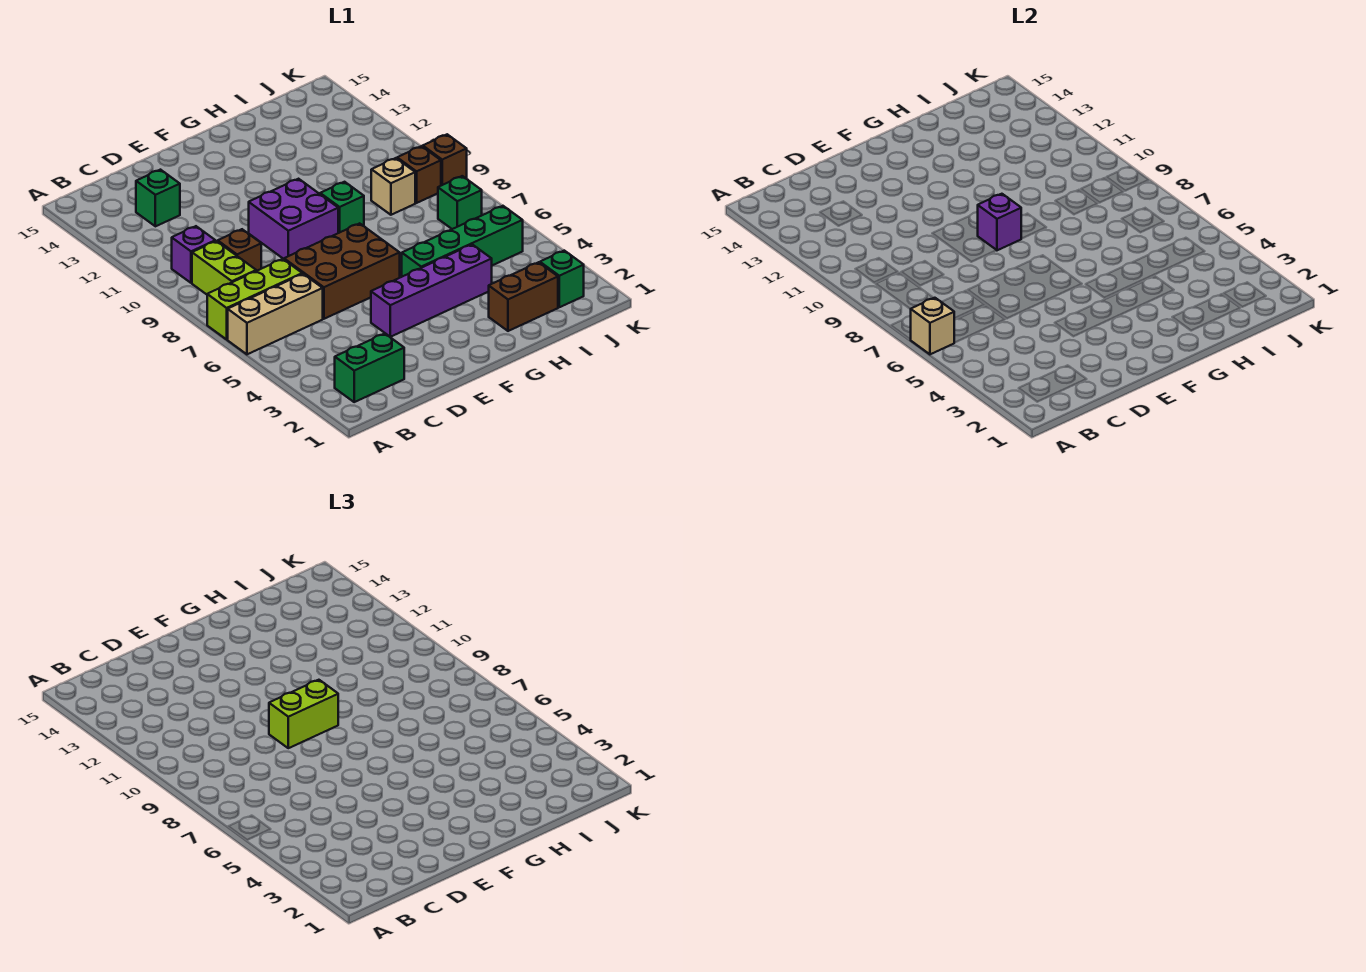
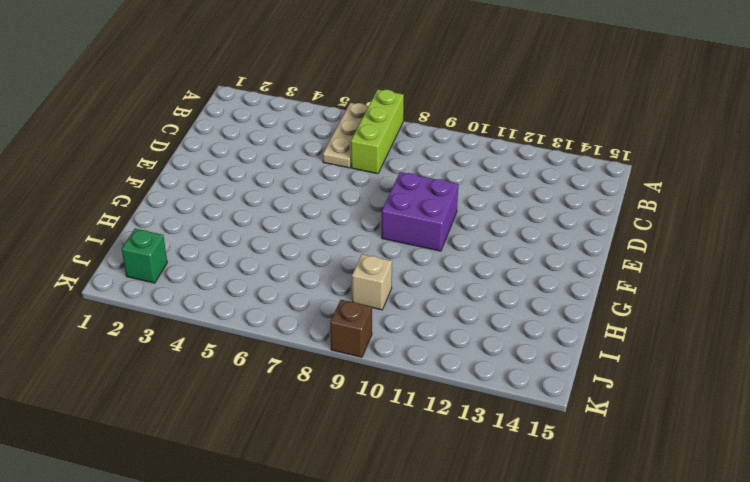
tan 1x3 plate [323,103,369,168] -> tan 1x3 brick [228,274,323,354]
none -> green 1x2 brick [335,334,404,402]
none -> lime 1x2 brick [192,241,256,294]
none -> purple 1x1 brick [172,226,215,283]

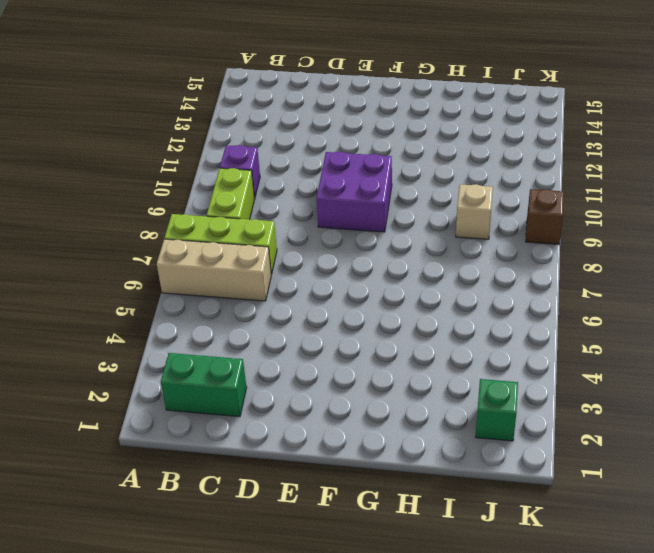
none -> brown 1x1 brick [218,229,261,271]
none -> green 1x1 brick [136,170,180,226]
none -> brown 2x3 brick [284,223,400,319]

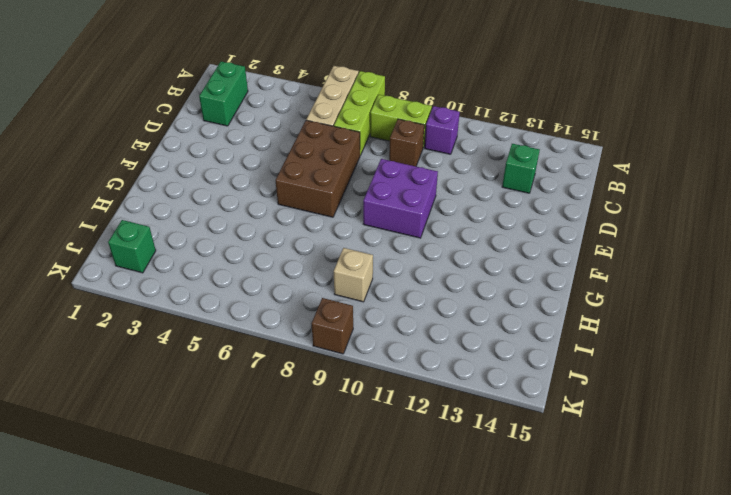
none -> purple 1x4 brick [371,244,492,337]
none -> green 1x4 brick [402,206,523,277]
none -> green 1x1 brick [320,182,364,233]

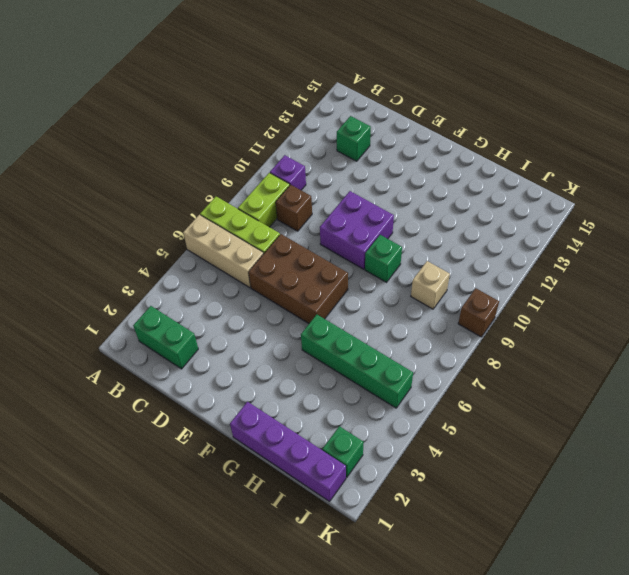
purple 1x4 brick [230,402,346,502] -> purple 1x4 brick moved to [371,244,492,337]
none -> brown 1x2 brick [489,262,558,331]
none -> green 1x1 brick [438,176,482,229]
none -> brown 1x1 brick [397,146,441,203]

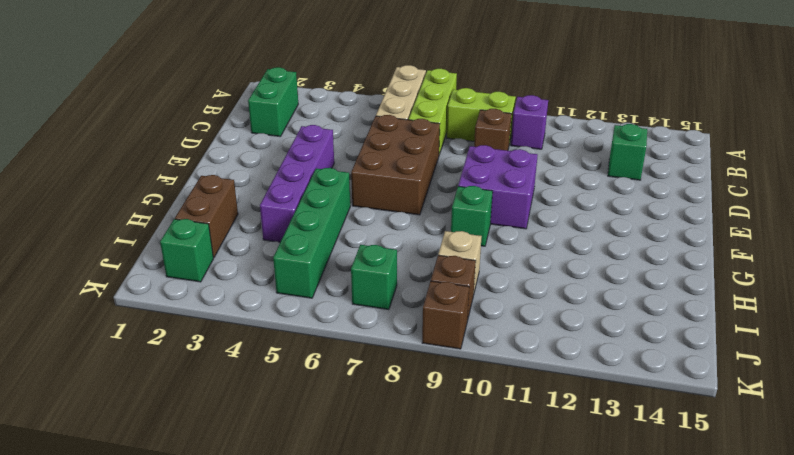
none -> tan 1x1 brick [911,298,954,354]
none -> purple 1x1 brick [978,194,1021,250]
none -> lime 1x2 brick [269,680,338,748]

